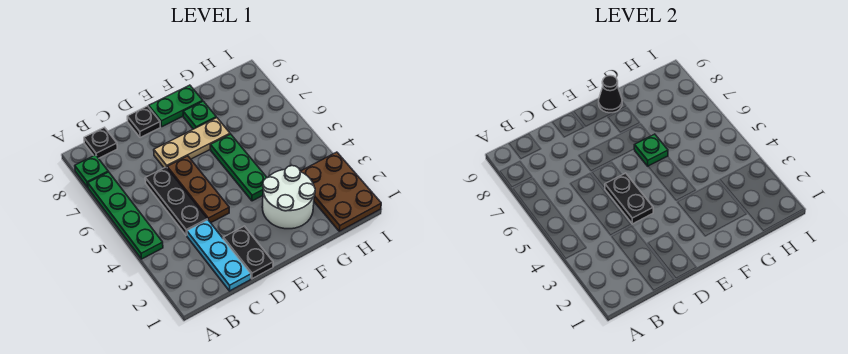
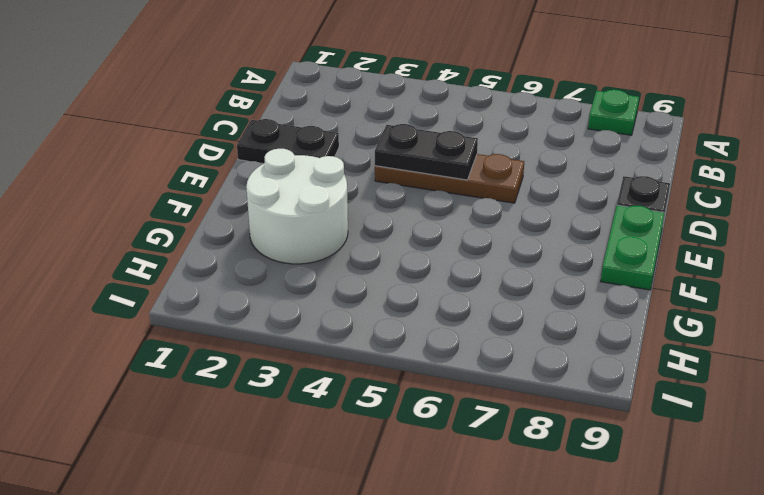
none -> green 1x4 plate [88,172,163,259]
none -> black 1x1 plate [84,127,117,158]
none -> cyan 1x3 plate [187,220,251,291]

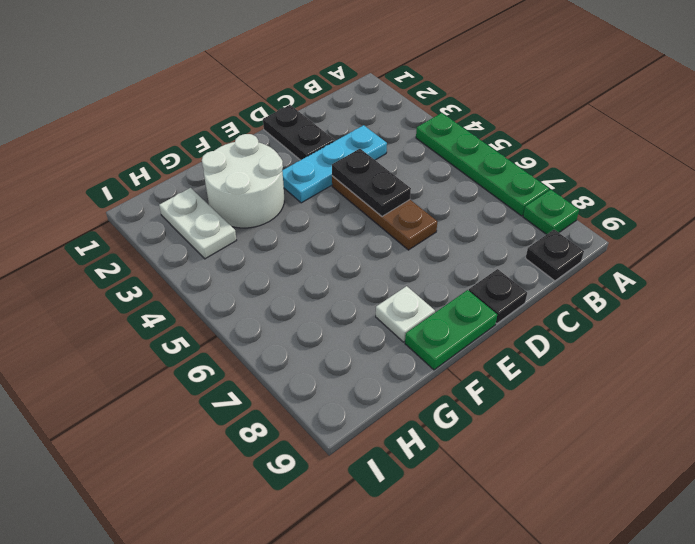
cyan 1x3 plate [282,125,387,203] -> cyan 1x3 plate turned to [187,220,251,291]
white 1x1 plate [376,286,435,342] -> green 1x1 plate [183,101,216,129]
white 1x2 plate [159,188,237,259] -> brown 2x3 plate [300,152,381,231]
none -> black 1x3 plate [145,167,207,235]
none -> tan 1x3 plate [154,118,230,168]
none -> green 1x3 plate [210,134,267,201]

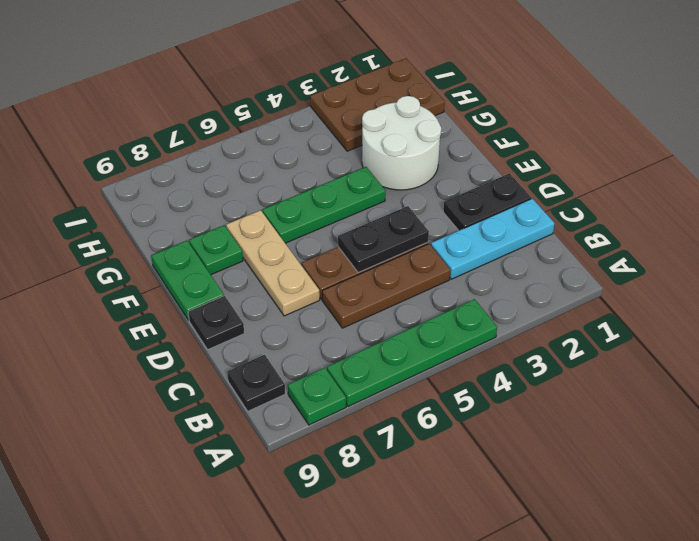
brown 1x3 plate [322,244,450,328] -> black 1x3 plate [145,167,207,235]
none -> green 1x1 plate [634,134,668,166]
none -> black 1x1 cone [599,76,622,113]

